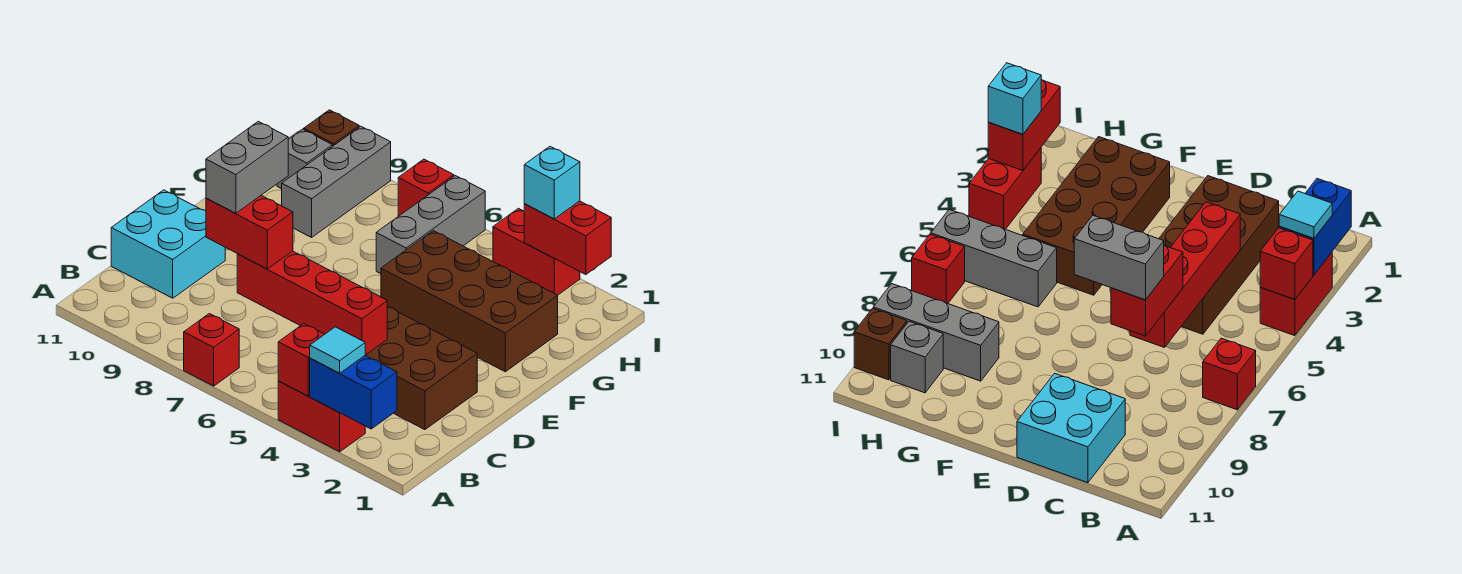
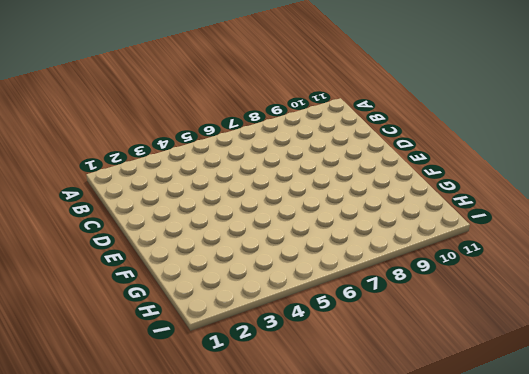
none -> red 1x2 brick [278,381,365,452]
none -> red 1x1 brick [184,314,239,386]
none -> brown 2x4 brick [365,306,477,430]

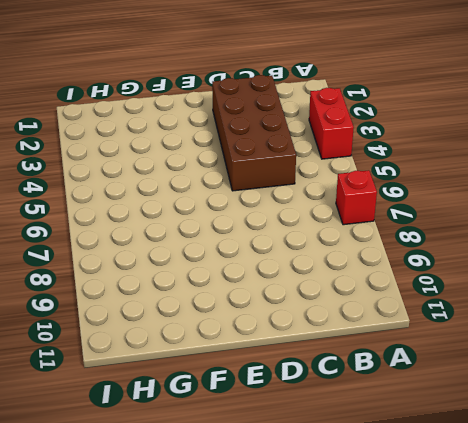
none -> cyan 2x2 brick [111,190,225,298]
none -> brown 2x4 brick [381,231,558,372]
none -> grey 1x3 brick [376,176,485,274]

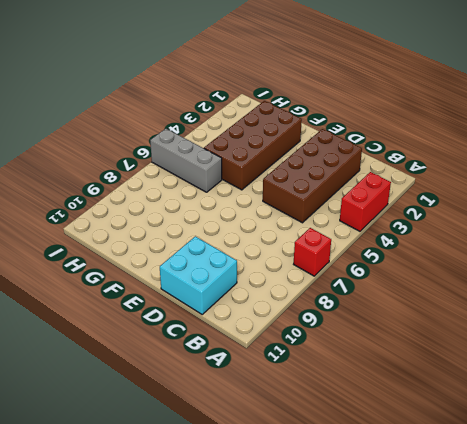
none -> grey 1x3 brick [282,126,391,237]
none -> grey 1x1 brick [277,129,332,189]
none -> red 1x2 brick [493,208,580,295]

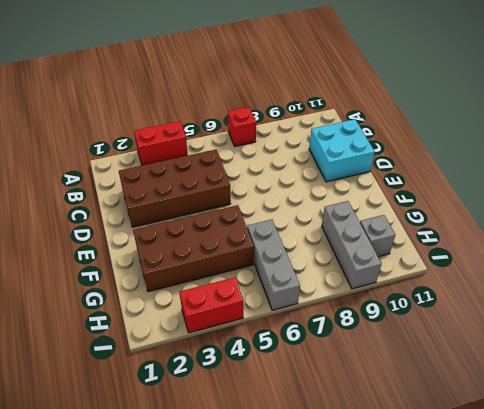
none -> red 1x1 brick [398,159,454,216]
none -> brown 1x1 brick [304,110,359,147]
none -> blue 1x2 brick [310,356,397,429]

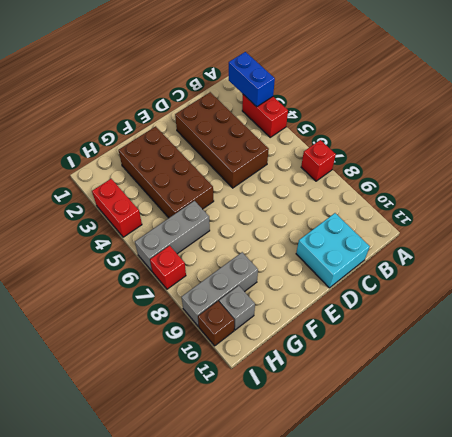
none -> red 1x1 brick [278,324,324,396]
none -> red 1x4 brick [237,251,387,355]
none -> red 1x2 brick [524,201,611,275]

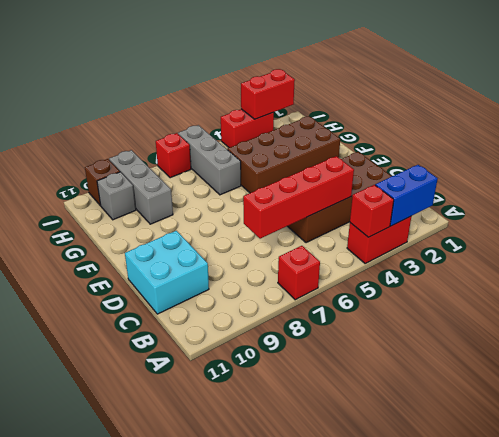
none -> cyan 1x1 tile [310,327,365,373]
none -> red 1x2 brick [206,196,293,269]
none -> cyan 1x1 brick [524,147,580,219]

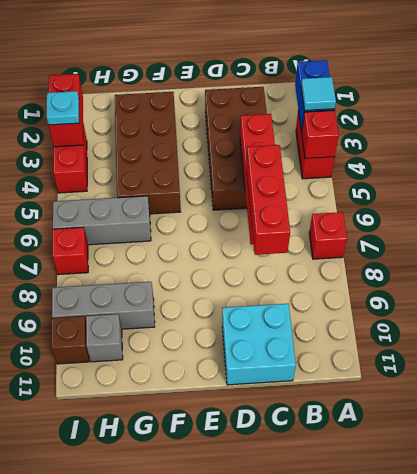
red 1x3 brick [246,145,290,255] -> red 1x2 brick [206,196,293,269]
cyan 1x1 plate [47,91,79,125] -> cyan 1x1 brick [524,147,580,219]
none -> grey 1x2 brick [206,121,288,213]

